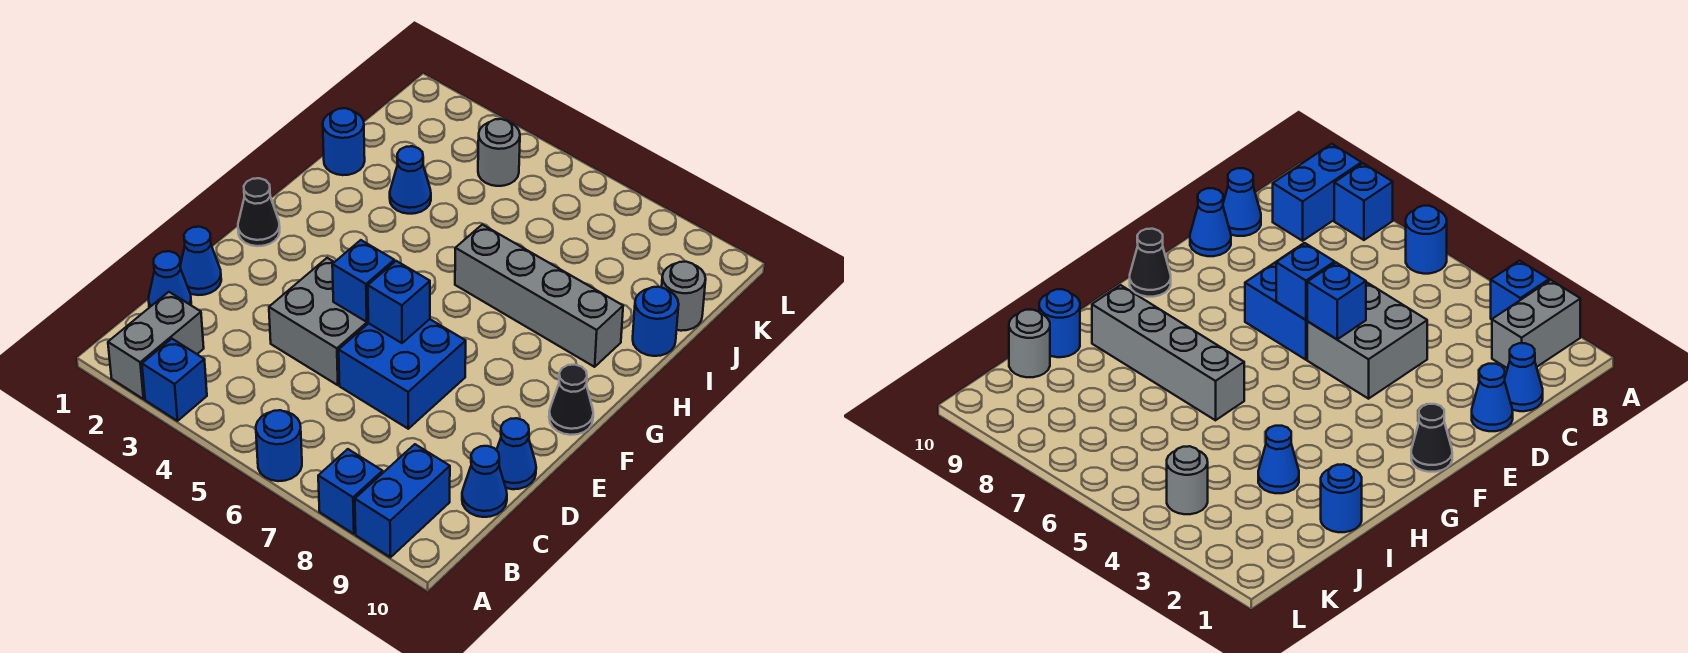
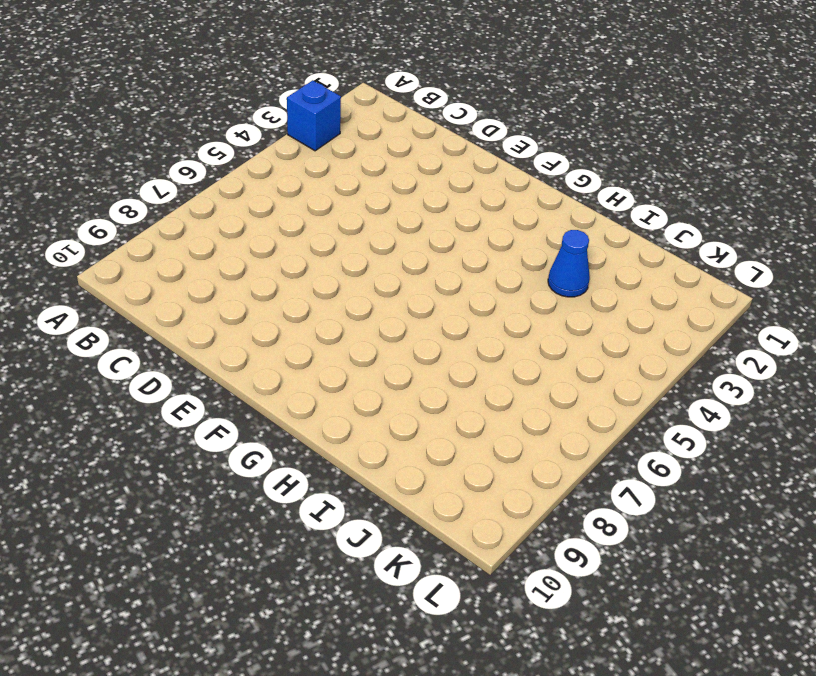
none -> grey 1x2 brick [108,292,204,399]
none -> blue 1x1 round brick [256,410,302,481]
none -> blue 1x1 brick [318,449,383,534]

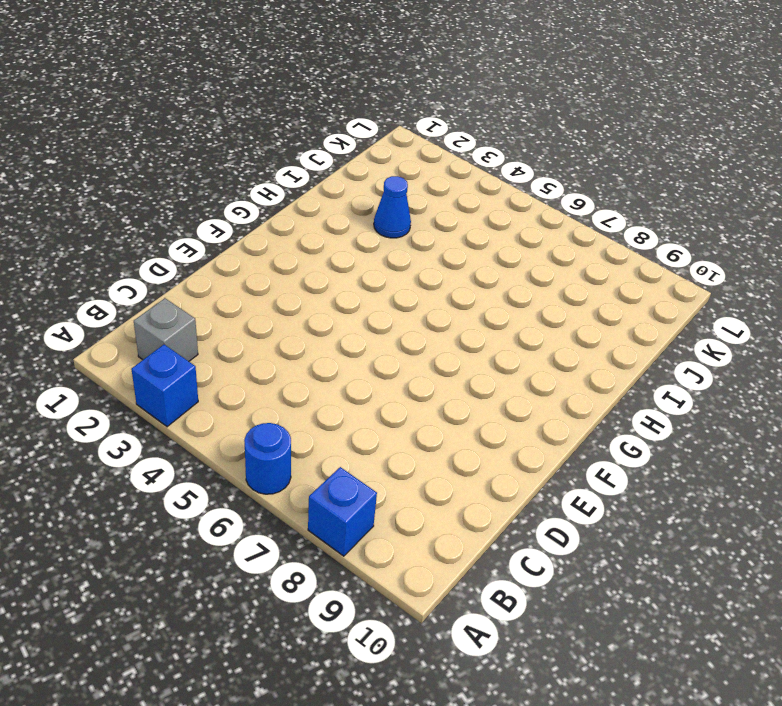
grey 1x1 brick [134,298,198,361] -> grey 1x2 brick [108,292,204,399]
none -> blue 1x2 brick [355,444,450,557]
none -> blue 1x1 cone [149,251,191,308]
none -> blue 1x1 cone [462,446,507,517]

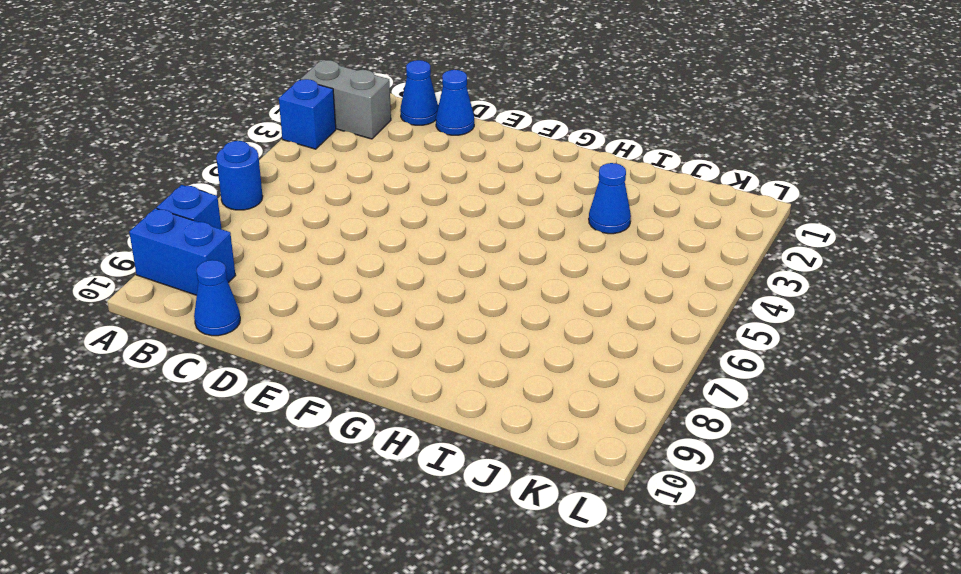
none -> grey 2x2 brick [269,258,368,385]
none -> blue 2x2 brick [339,319,466,429]
none -> blue 1x1 cone [497,418,536,489]

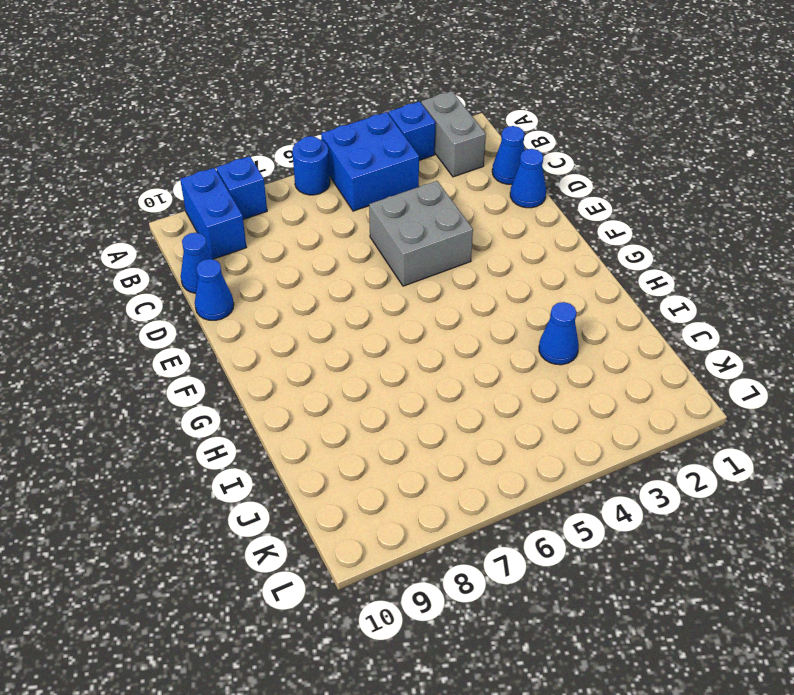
blue 2x2 brick [321,112,419,211] -> blue 2x2 brick moved to [339,319,466,429]
none -> black 1x1 cone [238,178,280,246]
none -> black 1x1 cone [549,365,593,435]
none -> grey 1x4 brick [455,225,623,367]

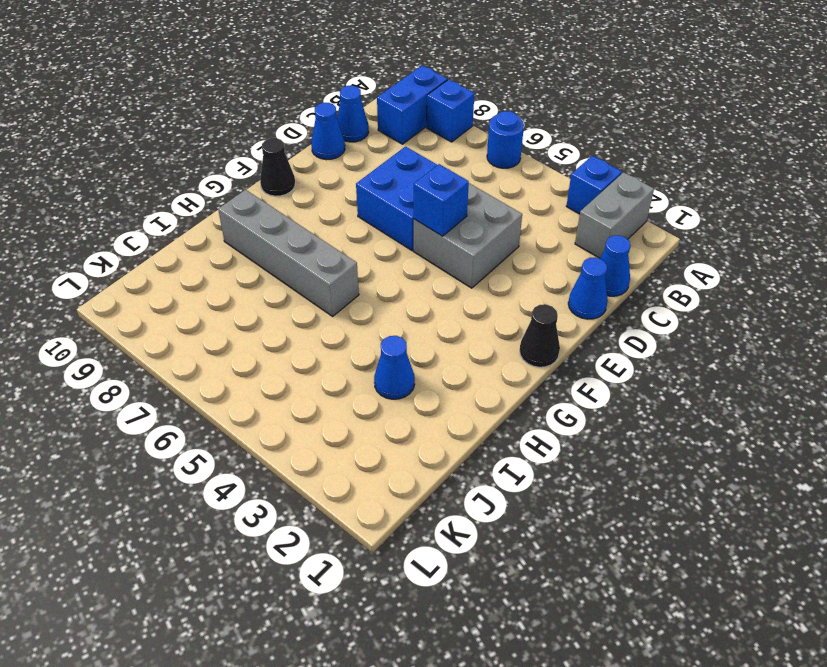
none -> blue 1x1 round brick [323,108,365,175]
none -> blue 1x1 round brick [633,287,679,356]
none -> grey 1x1 round brick [662,262,706,331]

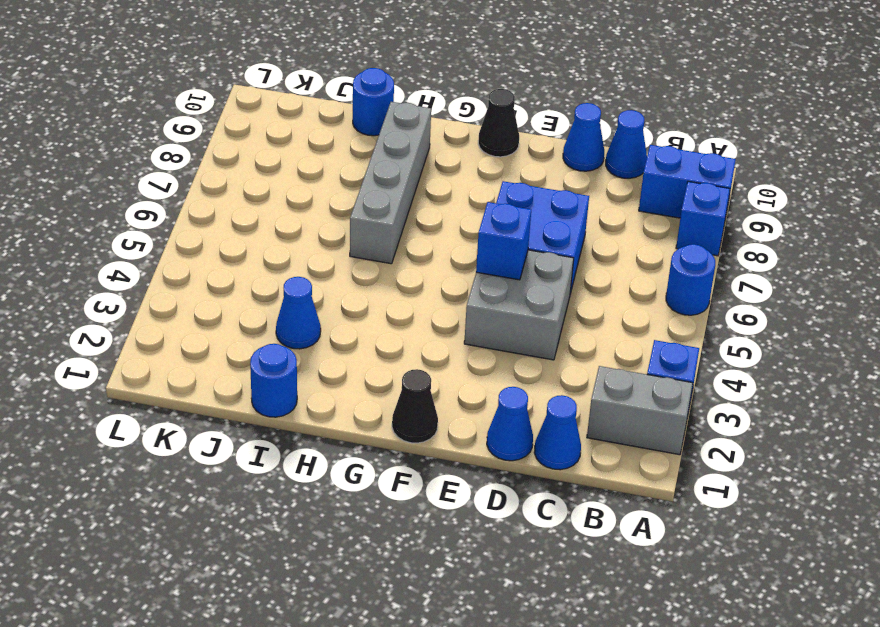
none -> grey 1x1 round brick [662,262,706,331]
none -> grey 1x1 round brick [478,119,520,186]
none -> blue 1x1 brick [368,261,430,343]

